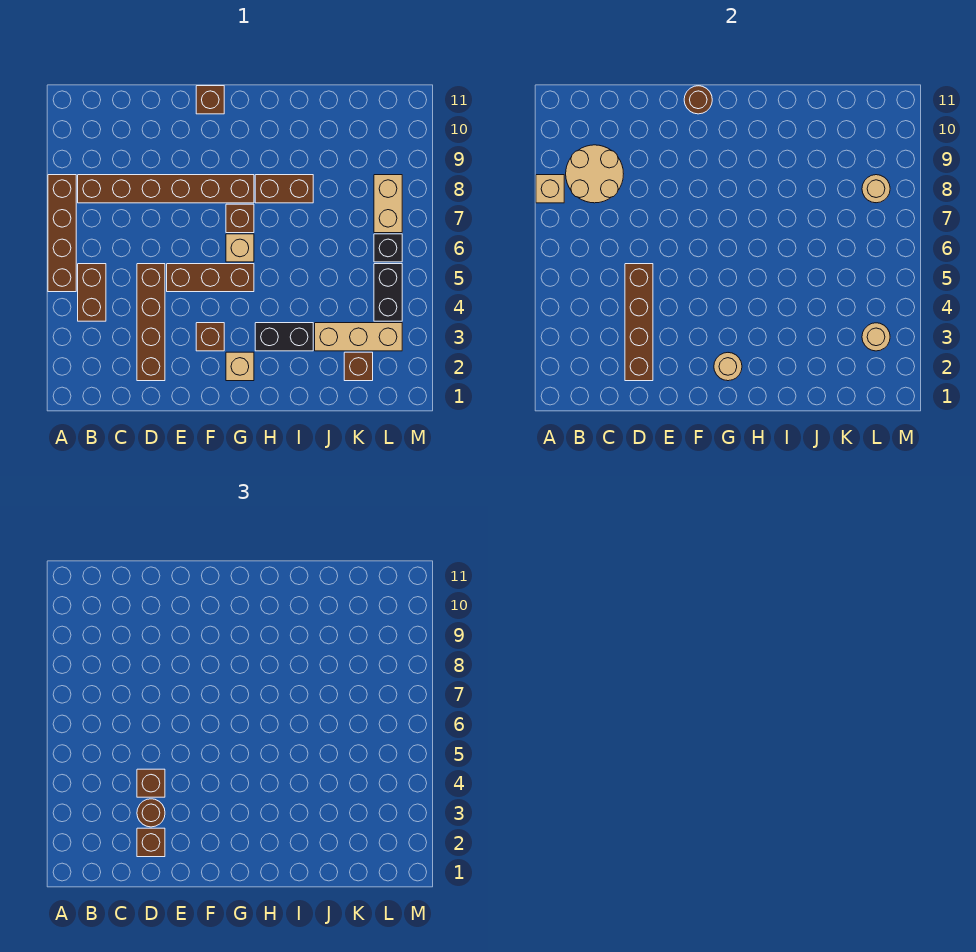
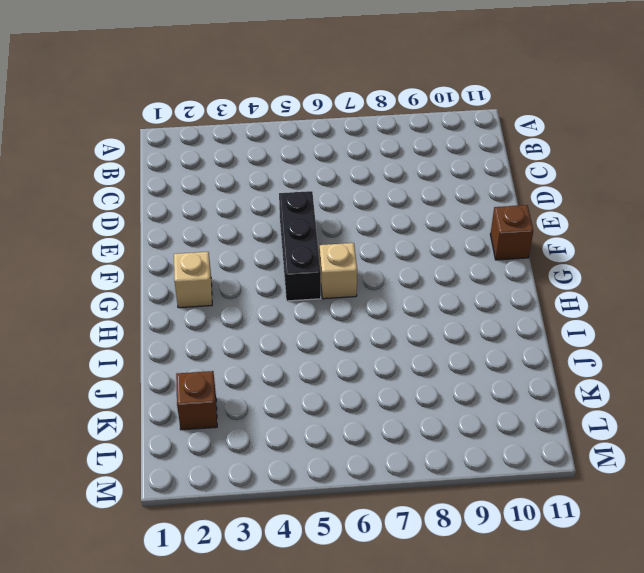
black 1x3 brick [279,191,321,301] -> brown 1x3 brick [167,264,254,292]
none -> brown 1x4 brick [48,175,76,292]
none -> brown 1x2 brick [78,264,106,321]
none -> brown 1x6 brick [78,175,254,203]

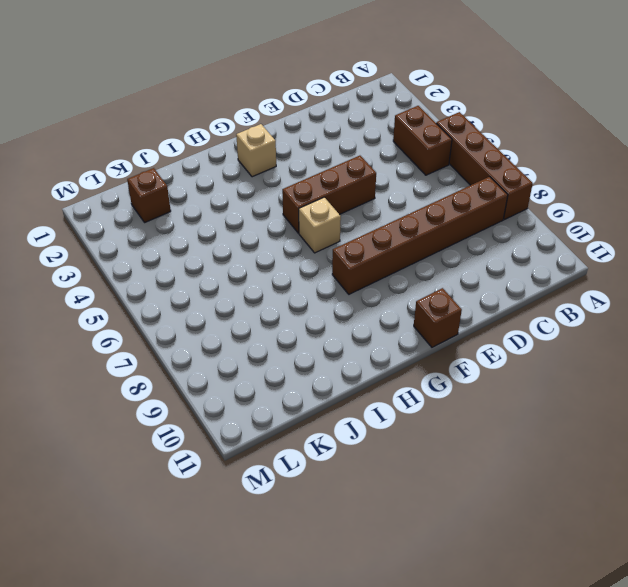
none -> brown 1x4 brick [137,264,165,381]
none -> brown 1x1 brick [196,323,224,351]
none -> brown 1x1 brick [226,204,254,233]

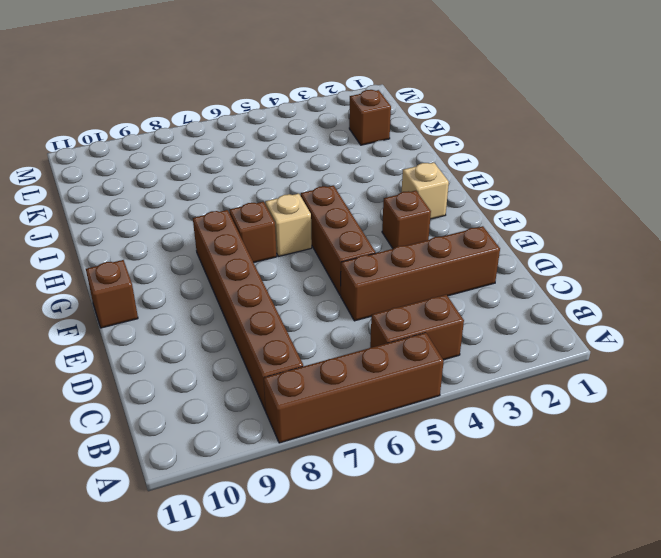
none -> black 1x2 brick [255,323,313,351]
none -> brown 1x2 brick [255,175,313,203]
none -> tan 1x3 brick [315,323,402,351]

